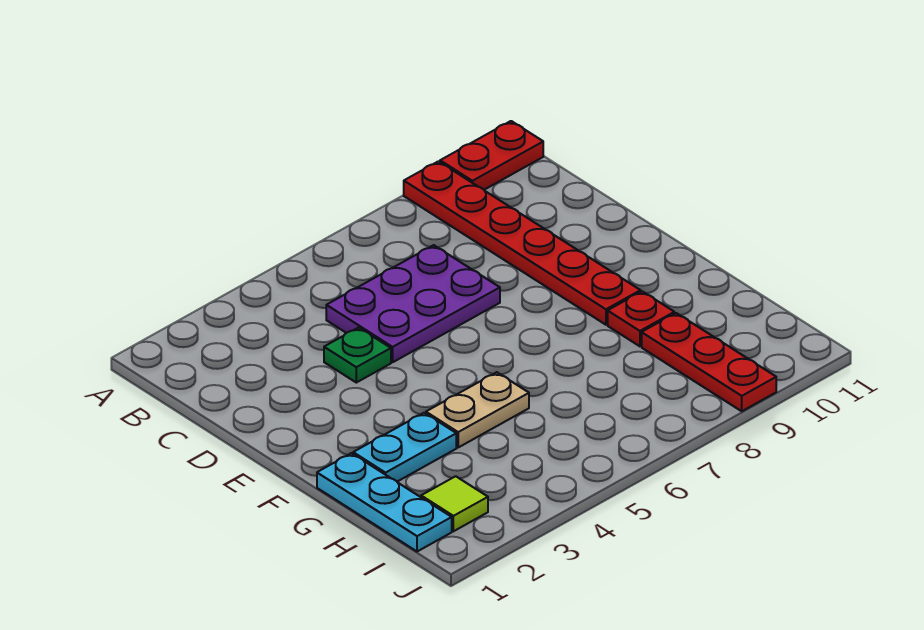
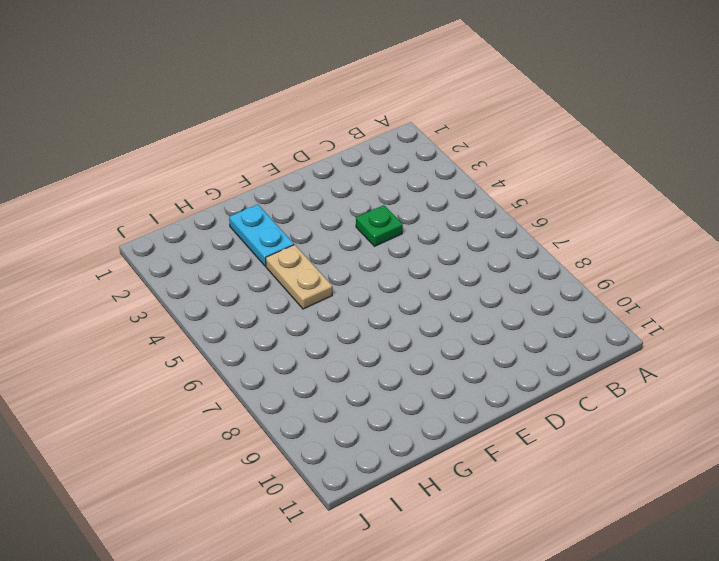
none -> red 1x6 plate [404,161,641,325]
none -> red 1x2 plate [440,121,543,190]

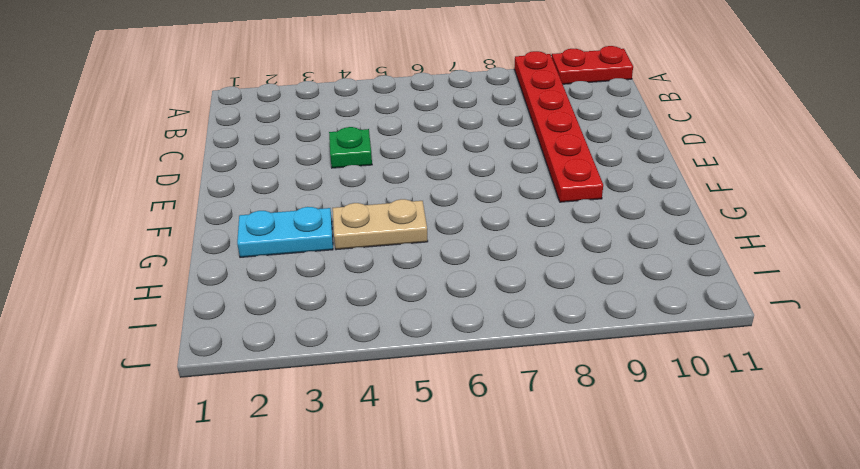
none -> purple 2x3 plate [326,245,500,362]
none -> cyan 1x3 plate [317,453,452,552]

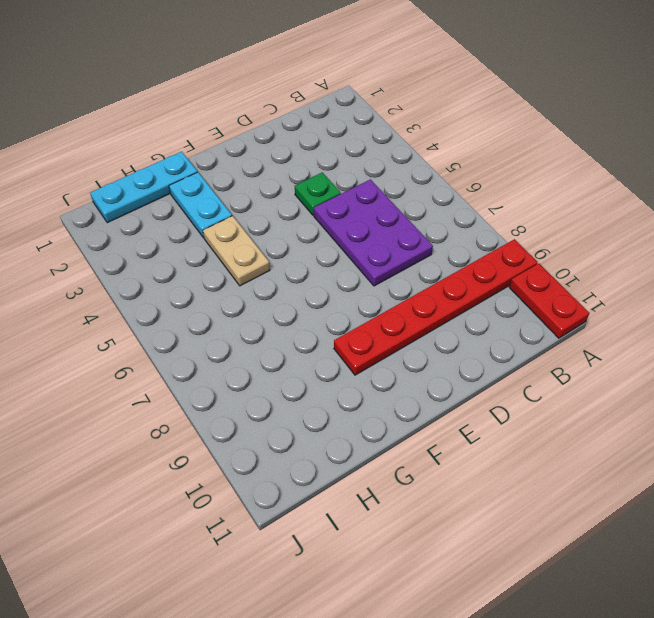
none -> red 1x1 plate [608,291,674,346]
none -> red 1x3 plate [642,313,776,411]

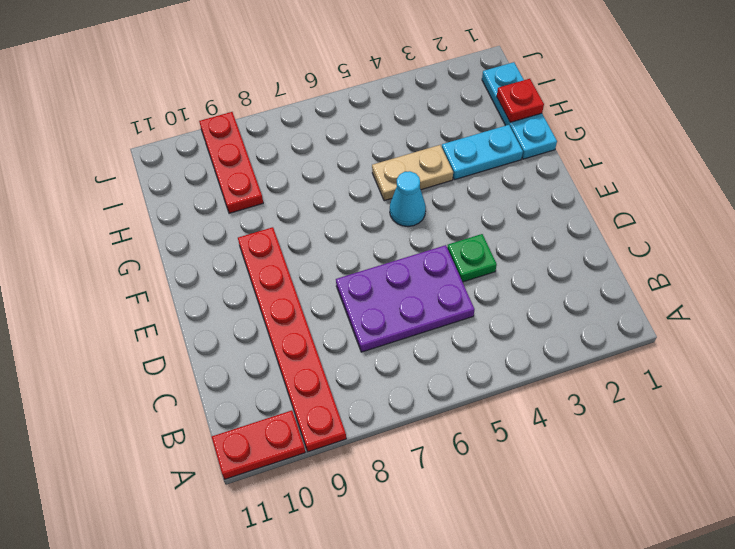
cyan 1x1 cone [390,171,426,227] -> none
red 1x1 plate [497,79,544,122] -> red 1x1 plate moved to [608,291,674,346]
none -> lime 1x1 tile [421,476,488,531]

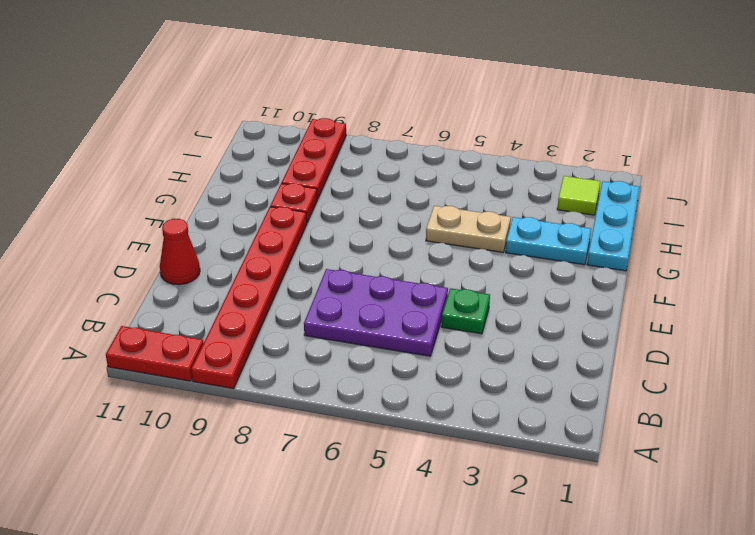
red 1x1 cone [160,219,200,285] -> none

